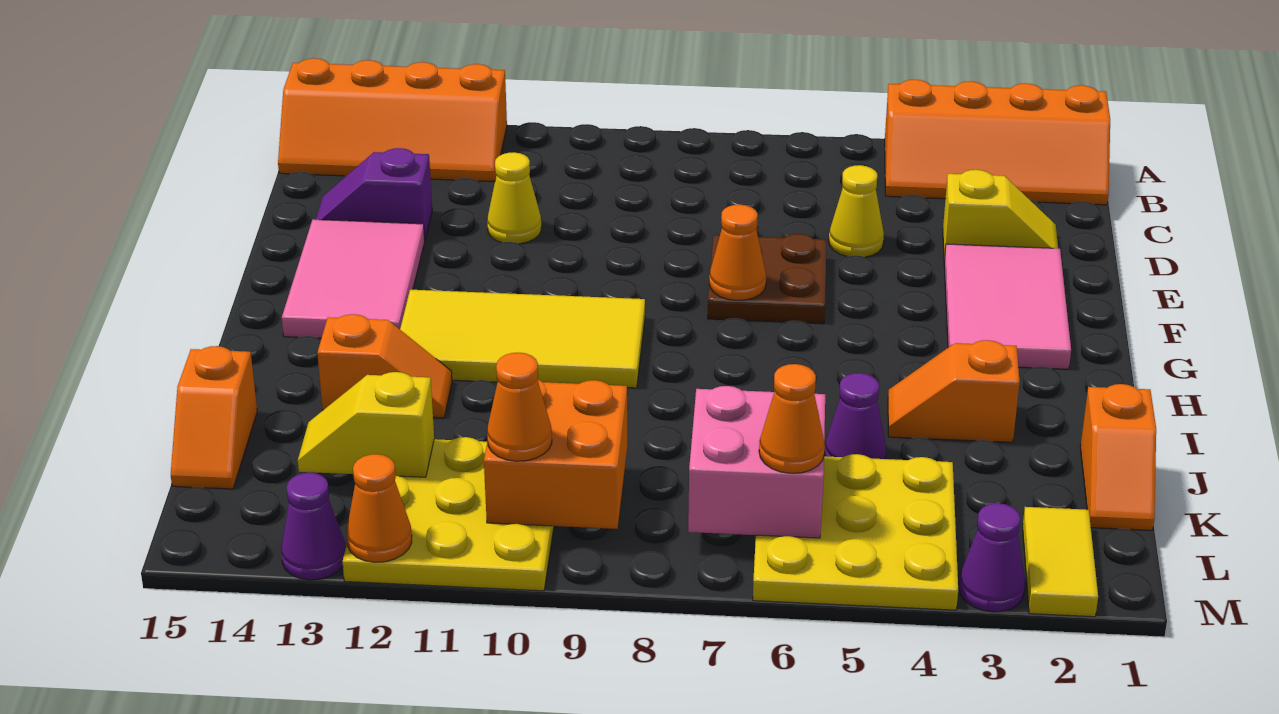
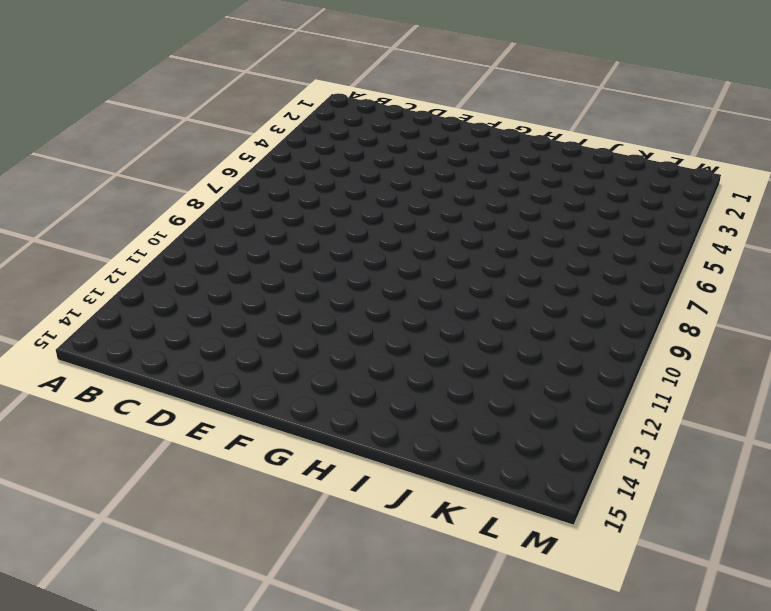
none -> orange 2x4 slope [885,80,1110,205]
none -> orange 2x4 slope [278,58,507,182]
none -> yellow 1x2 slope [943,170,1058,260]

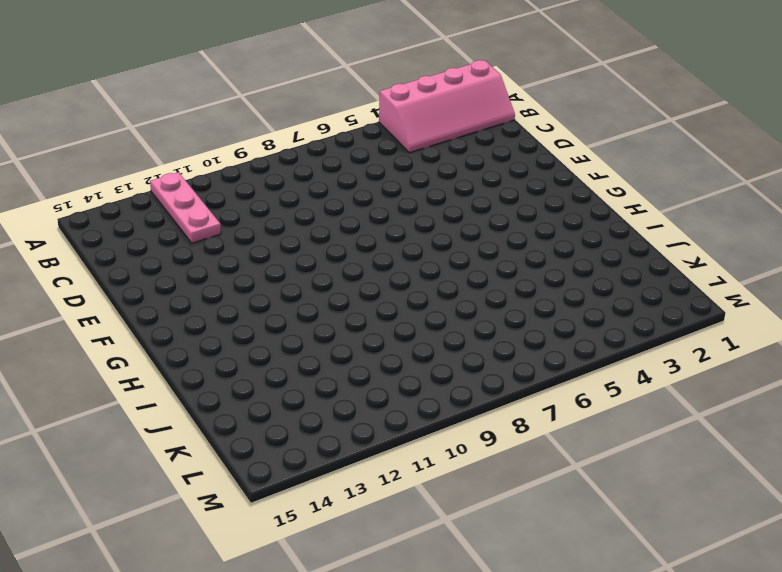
pink 2x4 slope [379,60,515,153] -> orange 2x4 slope [885,80,1110,205]
pink 1x3 plate [150,172,221,243] -> orange 2x4 slope [278,58,507,182]
none -> yellow 1x2 slope [943,170,1058,260]
none -> yellow 1x1 cone [829,165,884,257]
none -> yellow 1x1 cone [487,152,541,244]

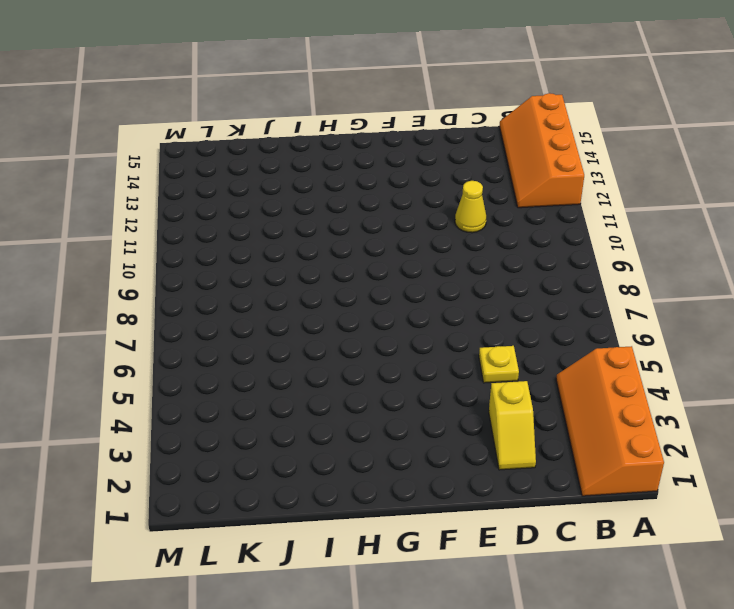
yellow 1x1 plate [479,346,519,383] -> yellow 1x1 cone [829,165,884,257]
none -> purple 1x2 slope [316,148,432,240]
none -> pink 2x3 tile [944,244,1071,369]
none -> brown 2x2 plate [708,234,827,324]

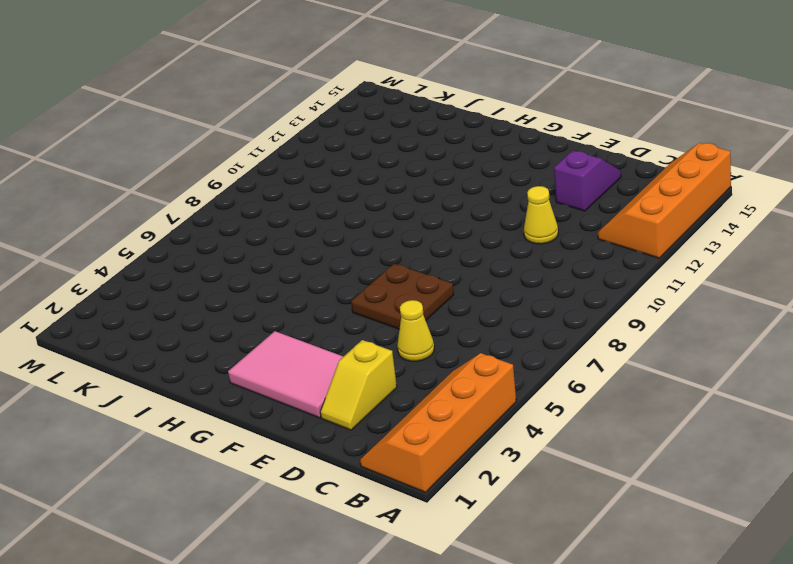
none -> pink 2x3 tile [282,219,425,338]
none -> yellow 2x4 tile [400,290,645,388]
none -> orange 1x2 slope [888,340,1020,442]

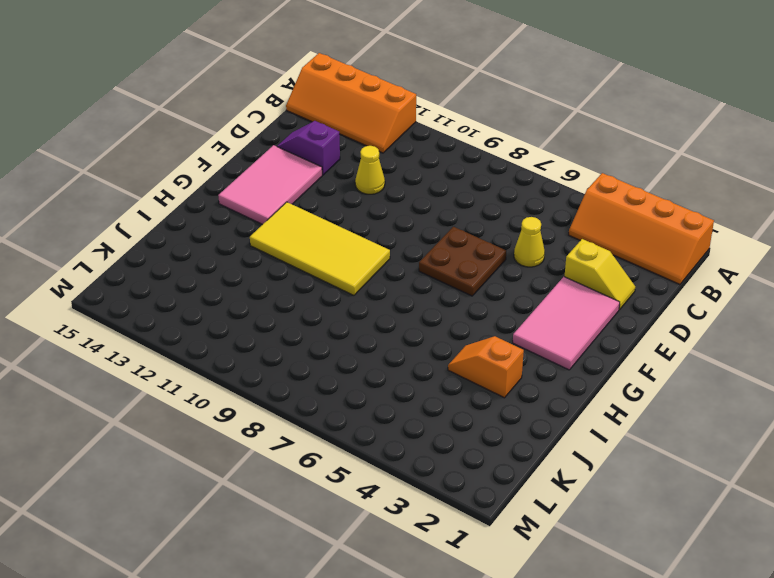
none -> orange 1x2 slope [317,314,452,418]
none -> orange 1x2 slope [1080,384,1156,530]
none -> purple 1x1 cone [825,373,886,459]

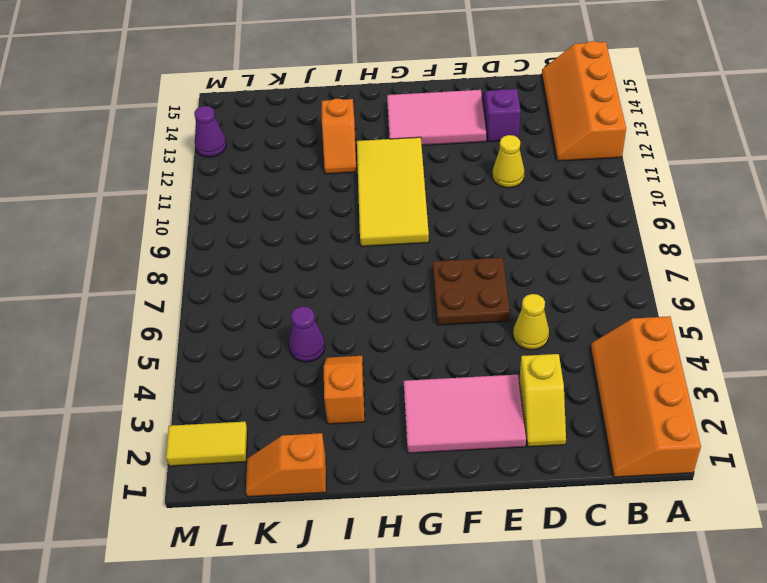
none -> orange 1x2 slope [171,346,257,489]
none -> yellow 3x3 plate [753,454,958,610]
none -> yellow 3x3 plate [343,437,554,591]

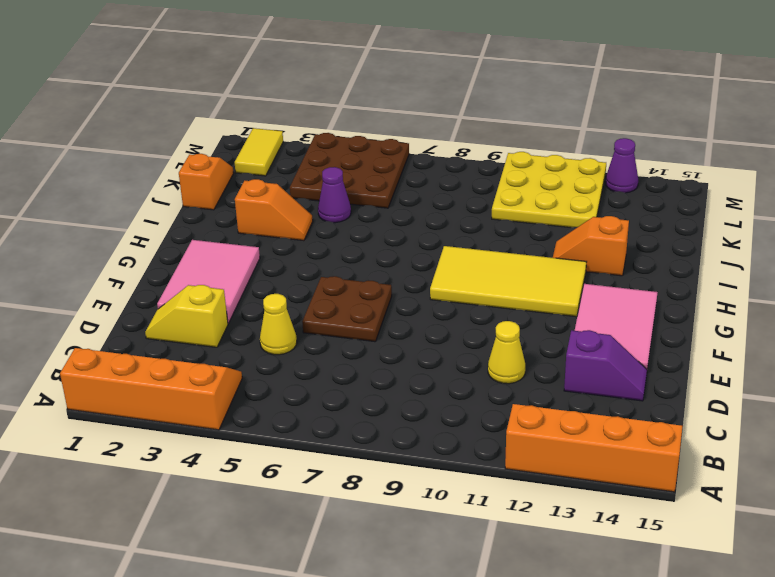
brown 3x3 plate [290,133,409,208] -> yellow 3x3 plate [753,454,958,610]
none -> orange 1x2 slope [171,346,257,489]
none -> purple 1x1 cone [959,503,1025,612]
none -> orange 1x1 cone [709,205,766,300]

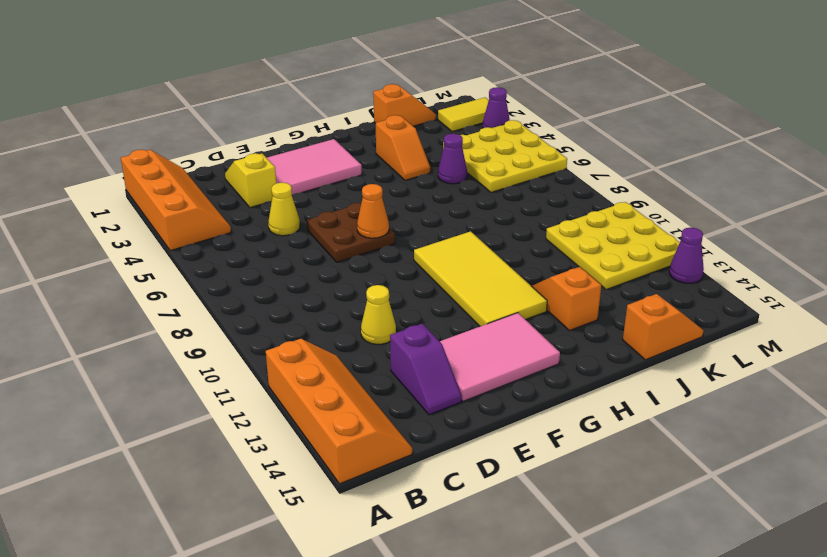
none -> pink 2x2 brick [688,386,825,538]
none -> orange 2x2 brick [484,380,627,529]
none -> yellow 1x2 slope [298,372,434,477]

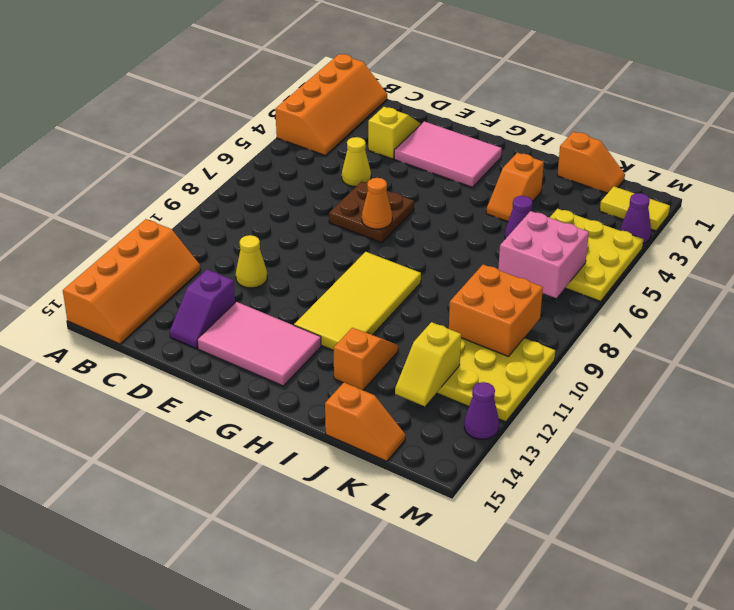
none -> orange 1x1 cone [347,454,412,562]
none -> orange 1x1 cone [759,364,825,473]
none -> orange 1x1 cone [487,353,552,461]

